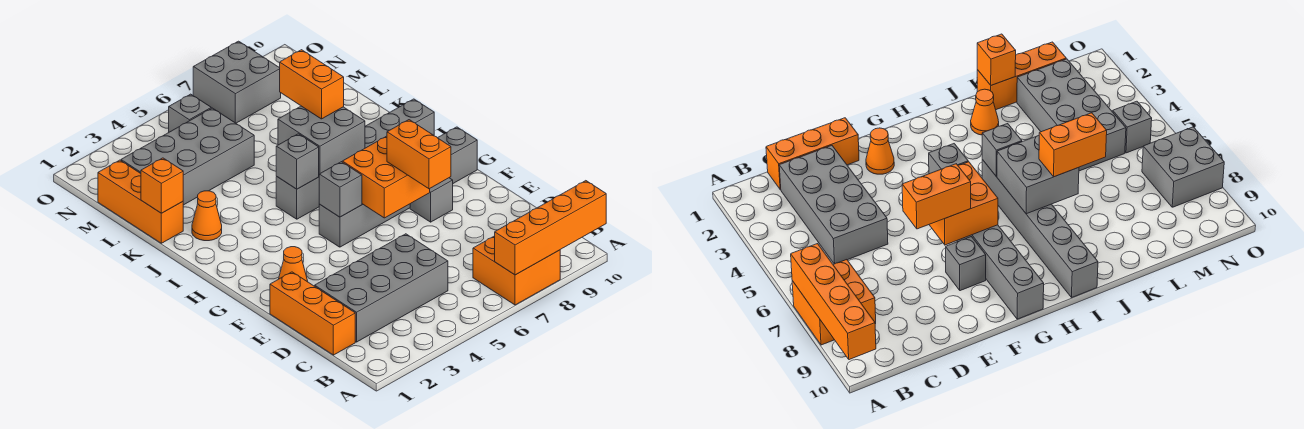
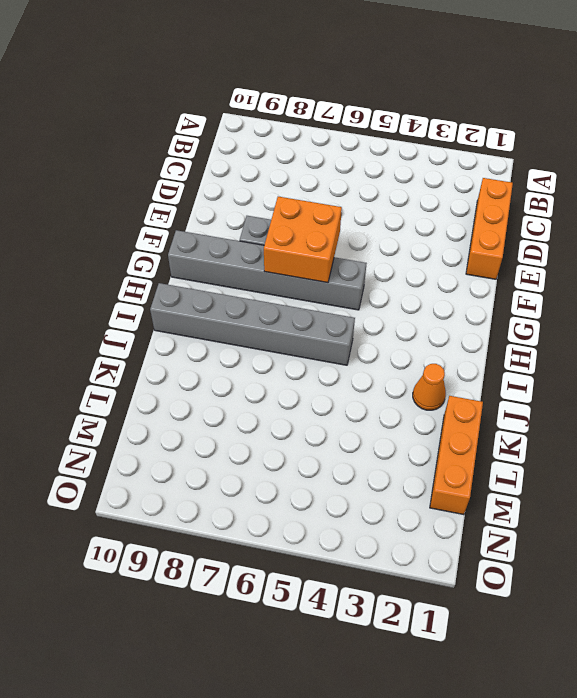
none -> orange 2x2 brick [473,236,560,305]
none -> grey 2x4 brick [315,234,448,342]
none -> orange 1x1 cone [279,247,308,282]

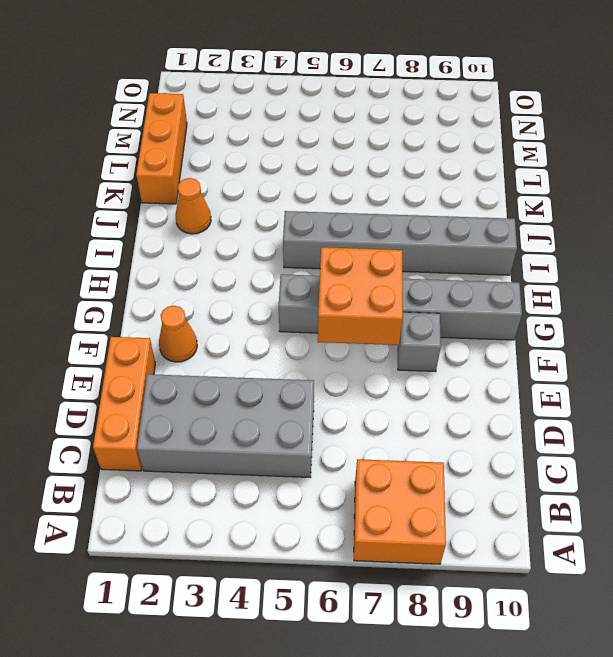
none -> grey 2x4 brick [121,108,254,205]
none -> grey 1x1 brick [169,94,211,132]
none -> grey 2x2 brick [193,41,281,123]

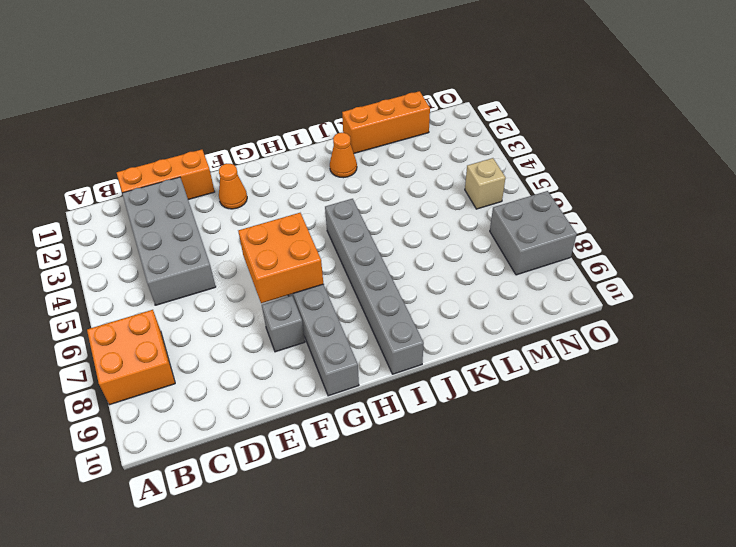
tan 1x1 brick [465,158,506,209] -> grey 1x1 brick [169,94,211,132]
none -> grey 2x4 brick [121,108,254,205]
none -> orange 1x4 brick [495,181,606,275]
none -> grey 1x1 brick [319,162,362,217]

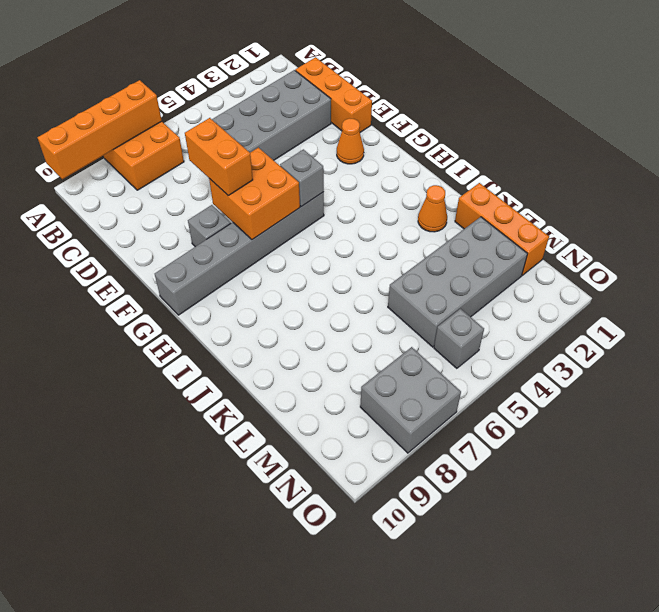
none -> grey 1x6 brick [276,99,434,219]
none -> grey 1x1 brick [276,134,319,189]
none -> grey 2x2 brick [278,106,365,174]

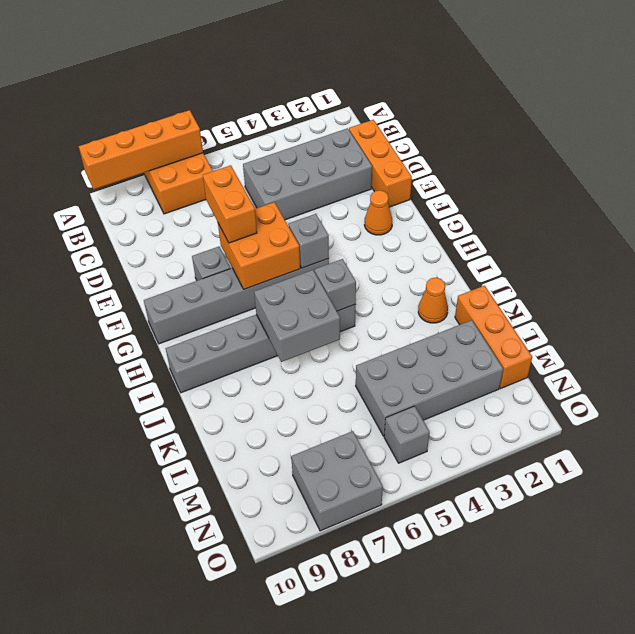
none -> orange 1x1 brick [141,158,183,213]
none -> orange 1x2 brick [280,50,344,119]

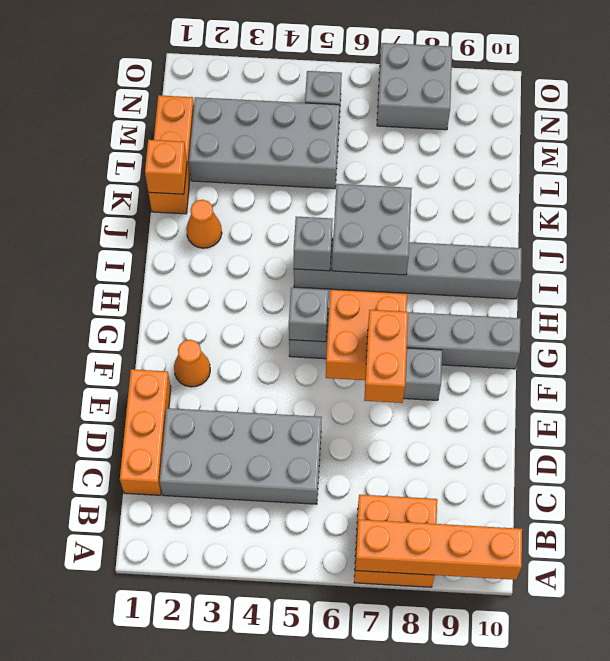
none -> orange 1x2 brick [280,50,344,119]

